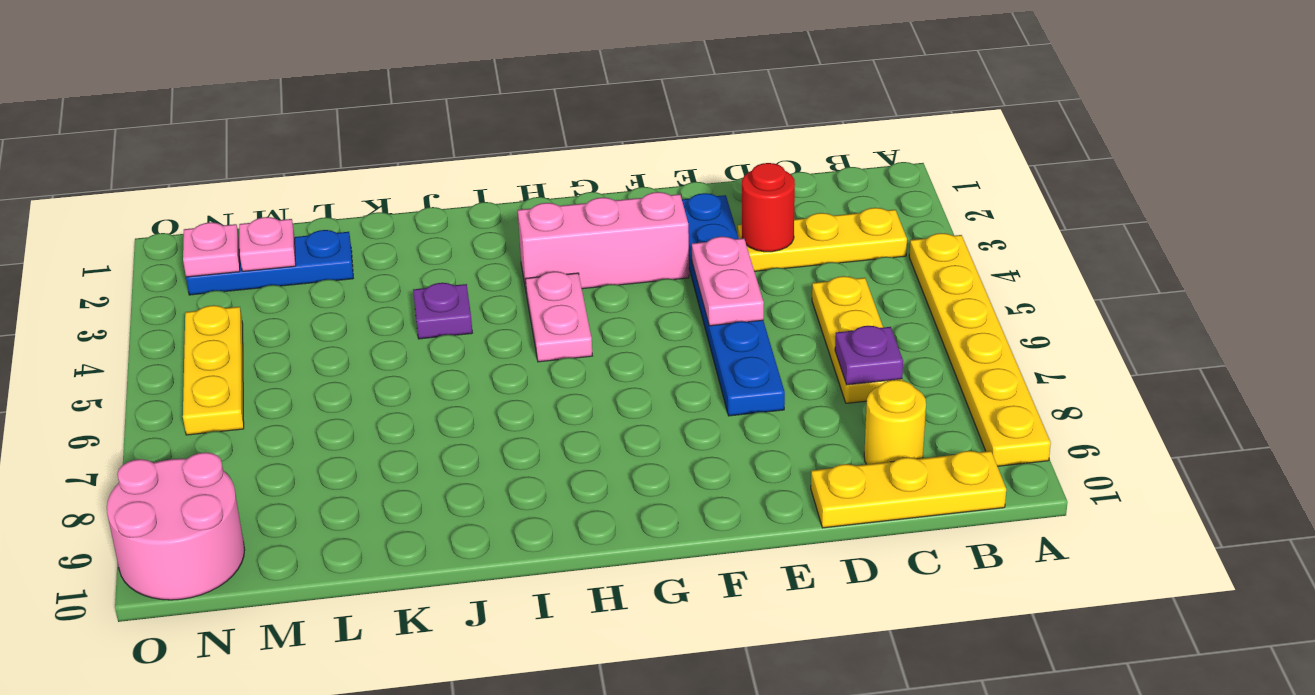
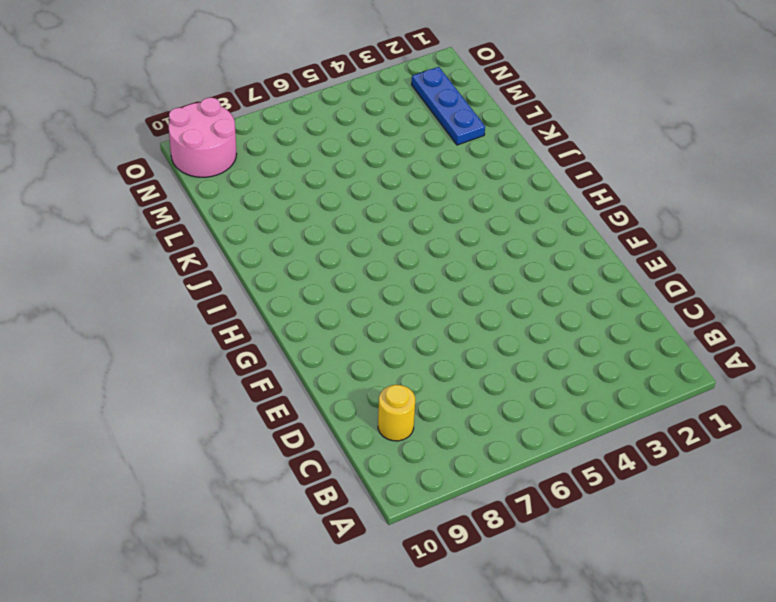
none -> yellow 1x6 plate [909,233,1051,466]
none -> yellow 1x3 plate [738,208,907,271]
none -> yellow 1x3 plate [811,451,1006,528]

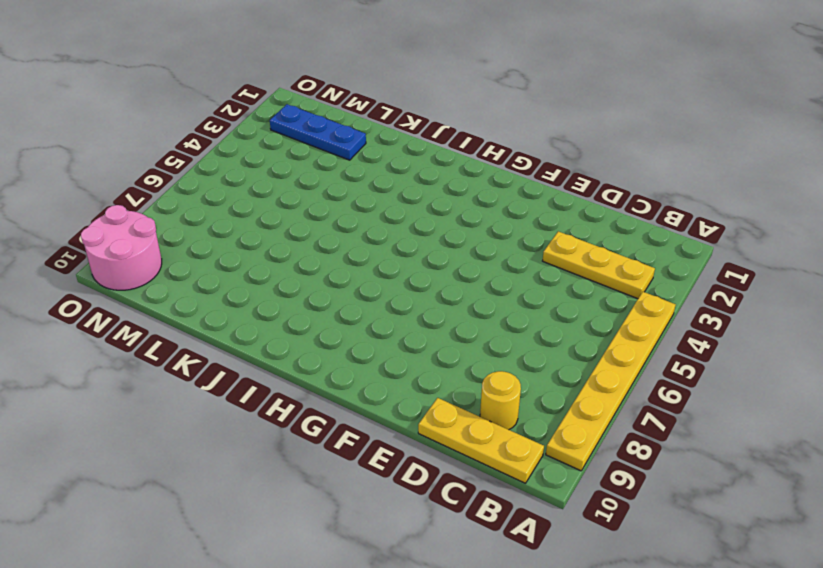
none -> yellow 1x3 plate [812,276,902,403]
none -> blue 1x6 plate [682,193,785,416]
none -> pink 1x3 brick [518,192,689,289]

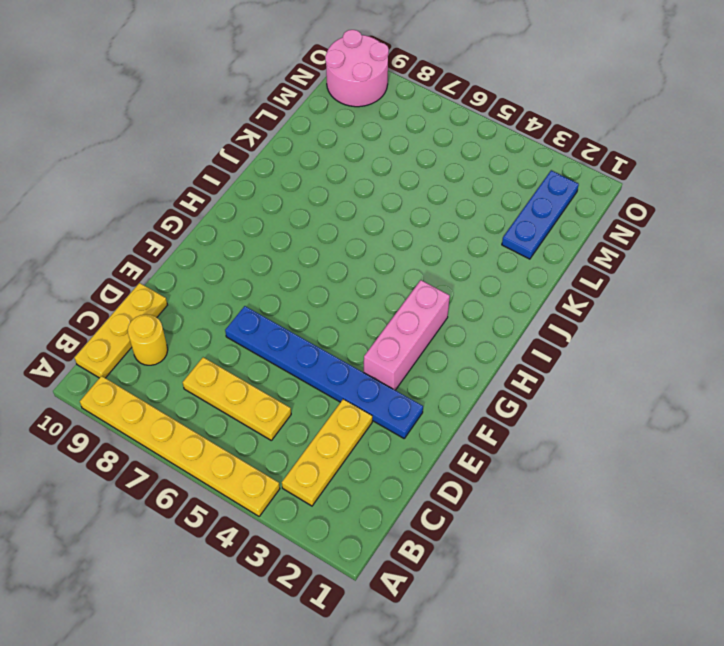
none -> pink 1x2 plate [525,272,592,362]
none -> purple 1x1 plate [413,283,472,339]
none -> yellow 1x3 plate [183,305,244,435]

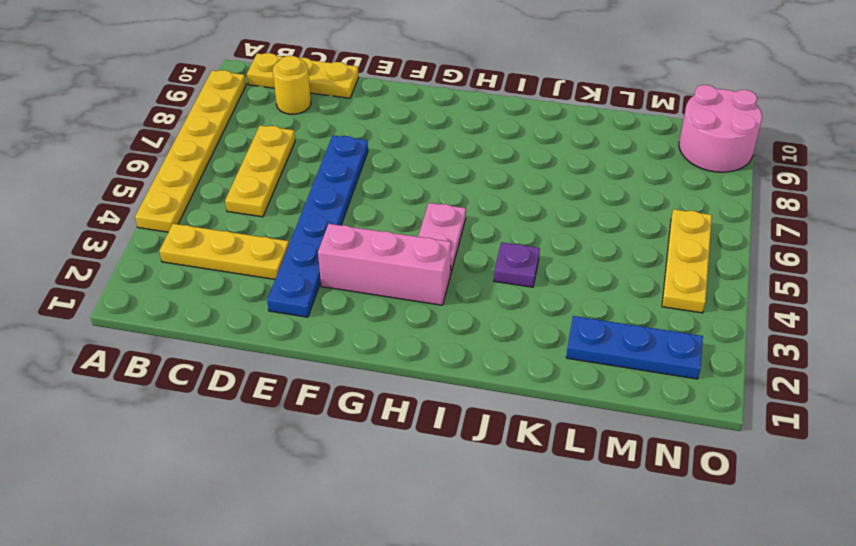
none -> purple 1x1 plate [835,326,903,385]
none -> red 1x1 round brick [742,163,795,252]
none -> pink 1x2 plate [692,237,764,326]

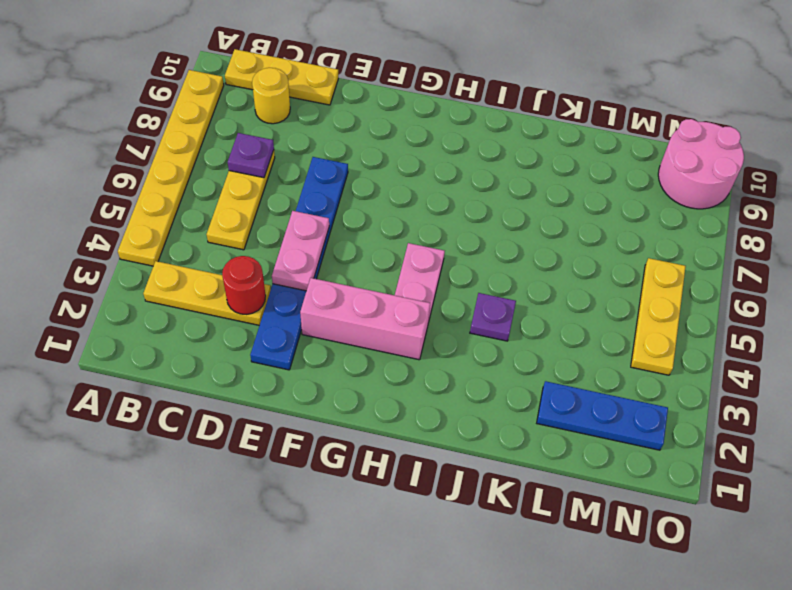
none -> pink 1x1 plate [239,217,296,271]
none -> pink 1x1 plate [183,222,240,277]

